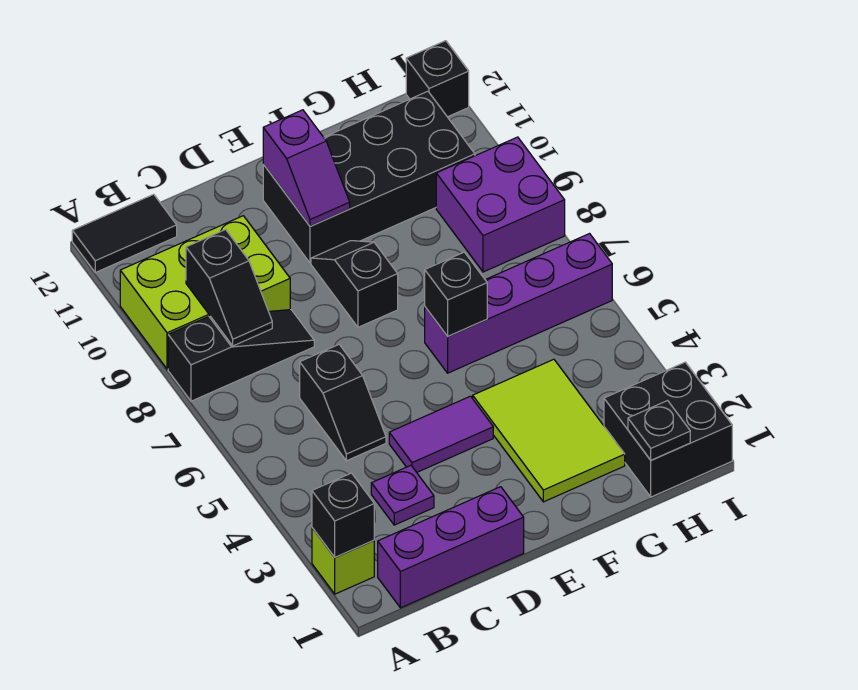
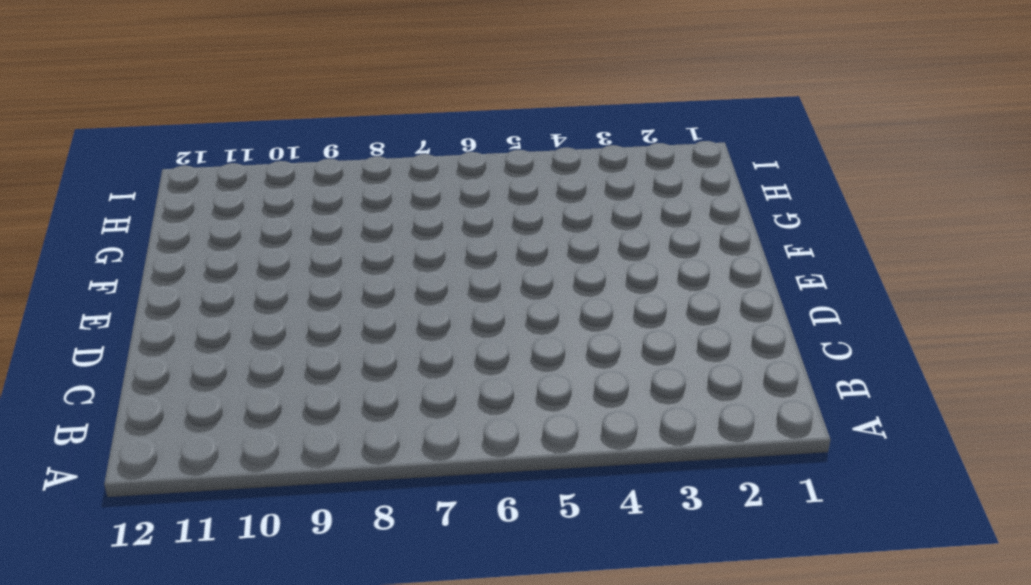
none -> lime 1x1 brick [312,528,374,594]
none -> black 1x3 slope [168,310,314,401]
none -> lime 2x3 brick [120,216,290,369]

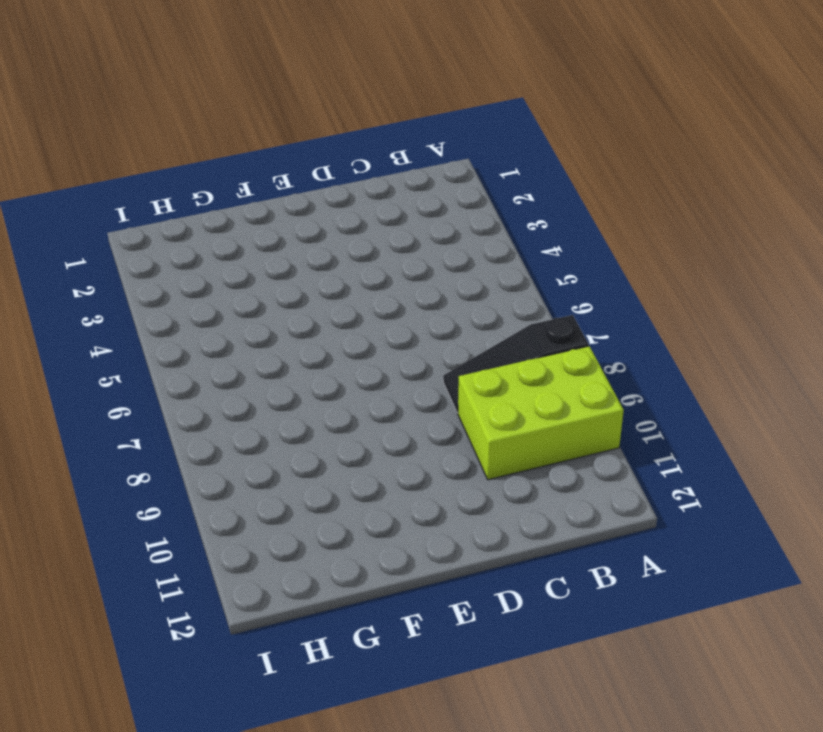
none -> lime 1x1 brick [312,528,374,594]
none -> black 1x2 tile [72,194,177,273]
none -> purple 1x3 brick [378,487,524,608]

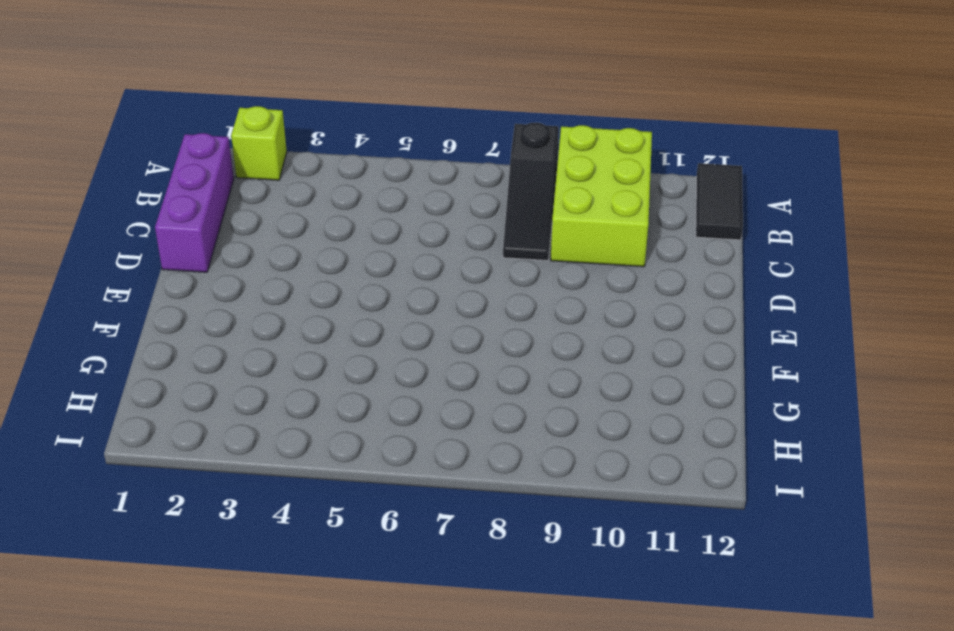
none -> purple 1x1 plate [371,465,434,525]
none -> black 1x2 slope [300,345,386,461]
none -> purple 1x2 tile [389,396,493,472]

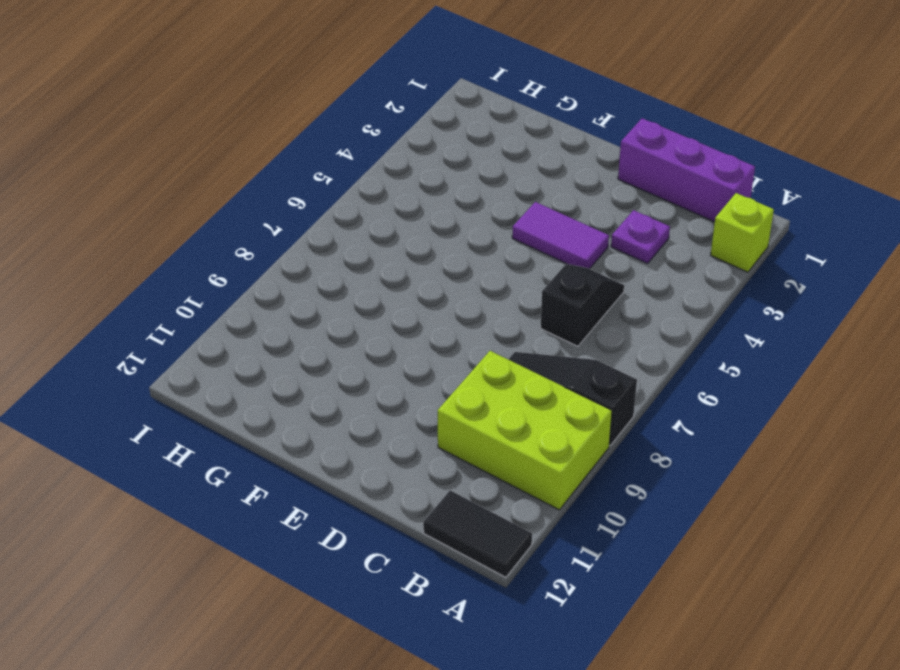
none -> black 1x2 slope [311,241,398,327]
none -> black 2x4 brick [263,91,475,263]
none -> lime 2x3 tile [473,359,625,502]

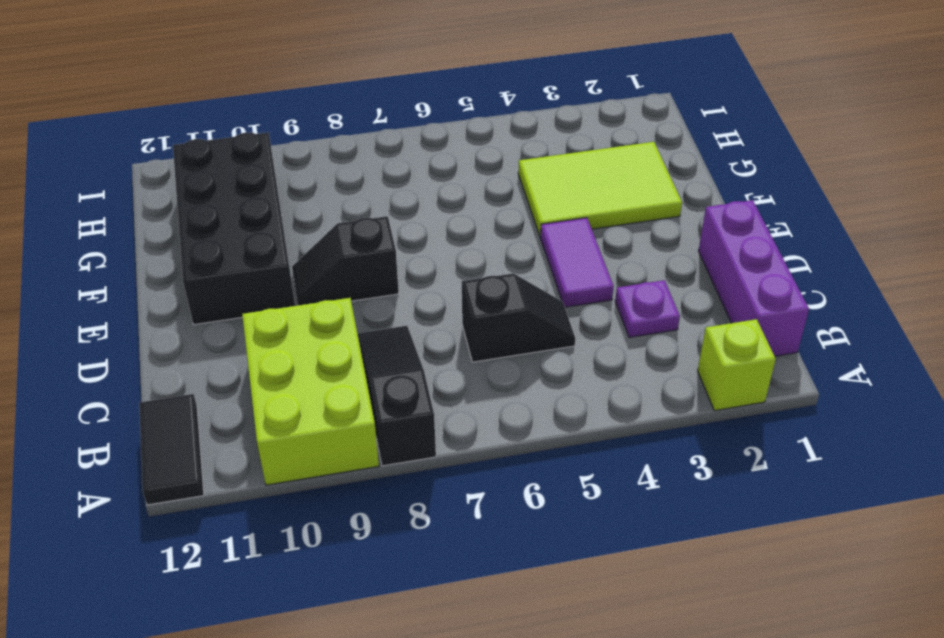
none -> purple 1x4 brick [425,234,612,373]
none -> black 2x2 brick [604,362,732,497]
none -> purple 2x2 brick [436,137,565,272]

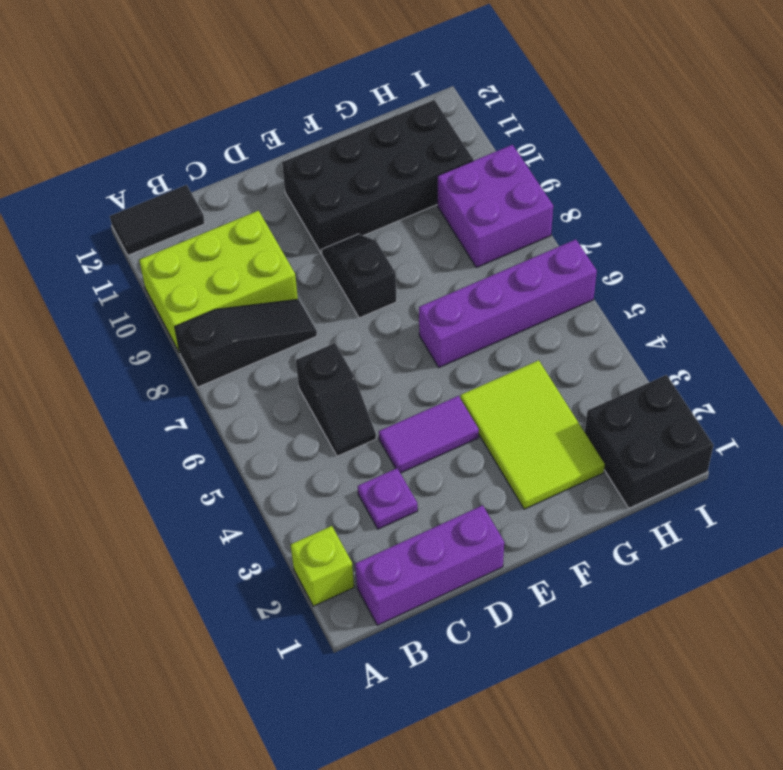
none -> black 1x1 brick [406,41,469,117]
none -> black 1x1 brick [312,473,374,557]
none -> black 1x2 slope [186,230,272,346]

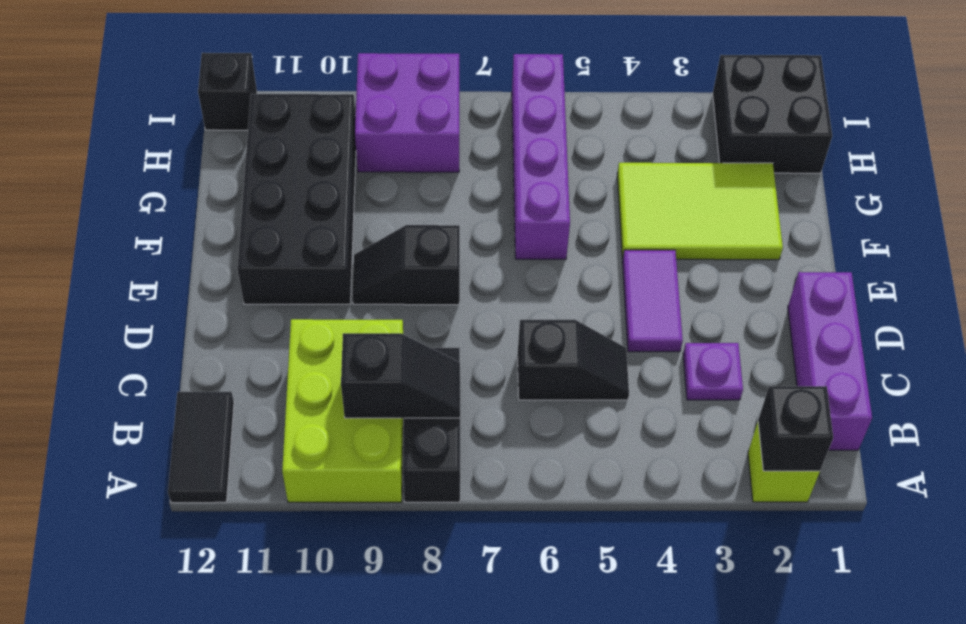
none -> purple 1x2 slope [263,110,350,226]
none -> black 1x1 brick [425,252,487,336]
none -> black 1x1 plate [628,401,690,460]

